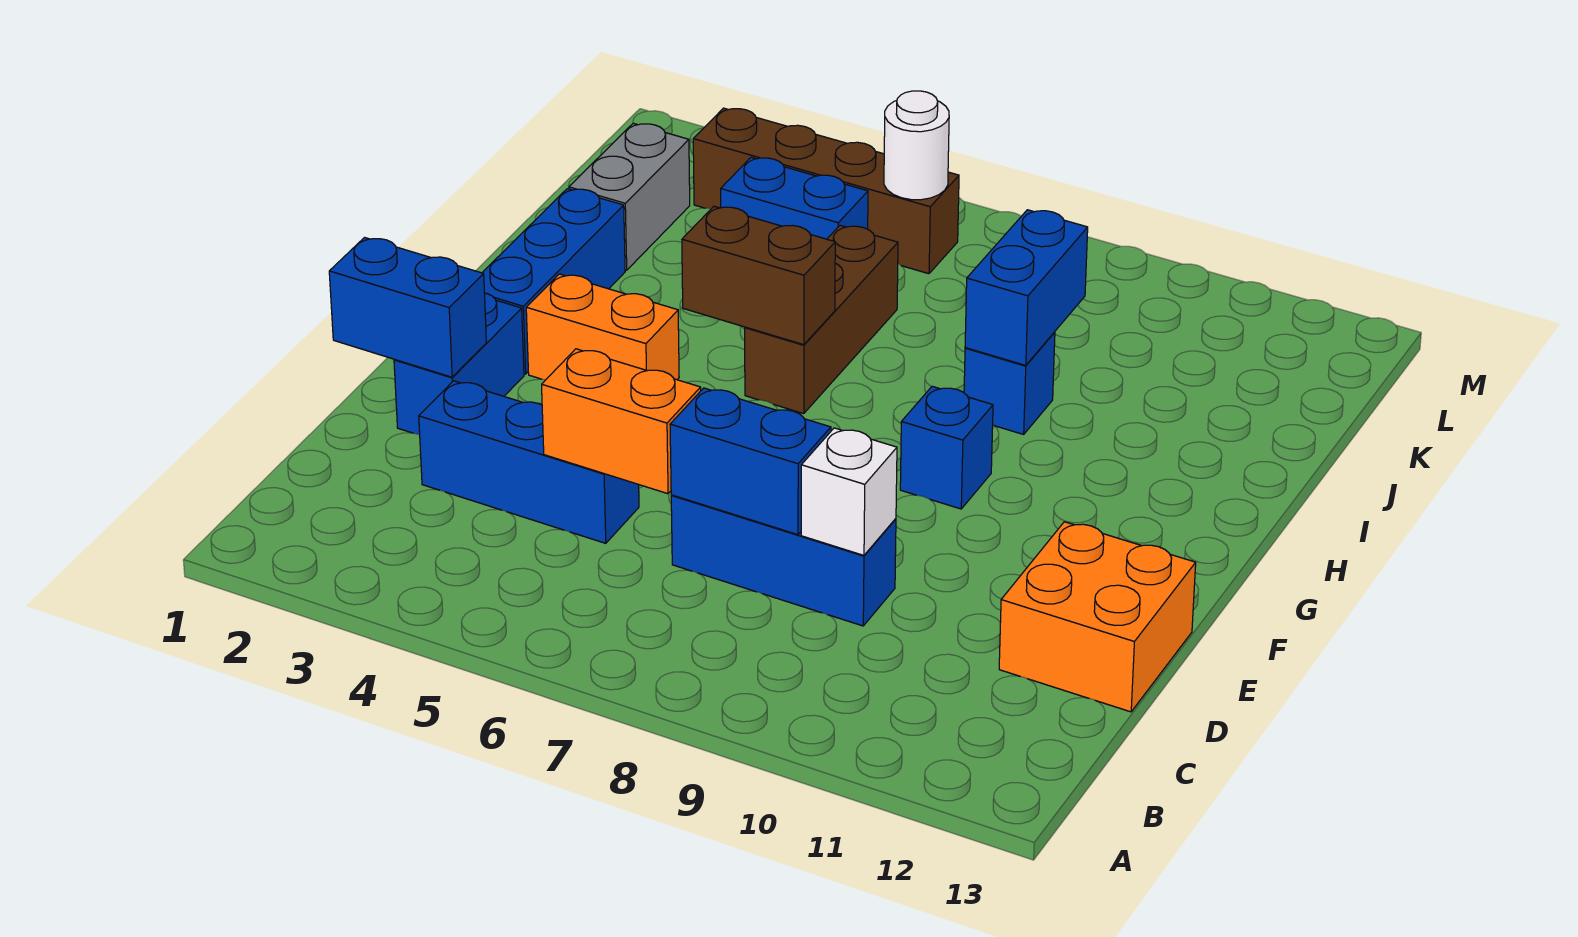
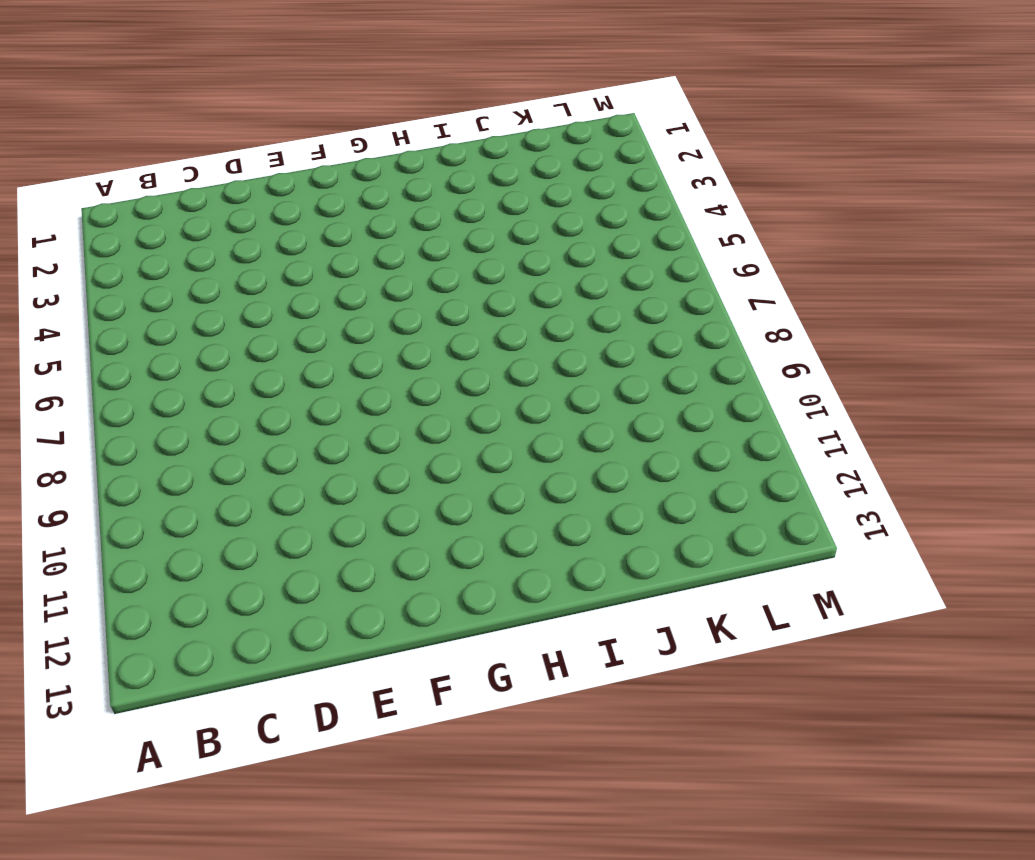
none -> blue 1x3 brick [419,381,639,543]
none -> blue 1x3 brick [671,495,896,626]
none -> orange 2x2 brick [999,522,1196,712]

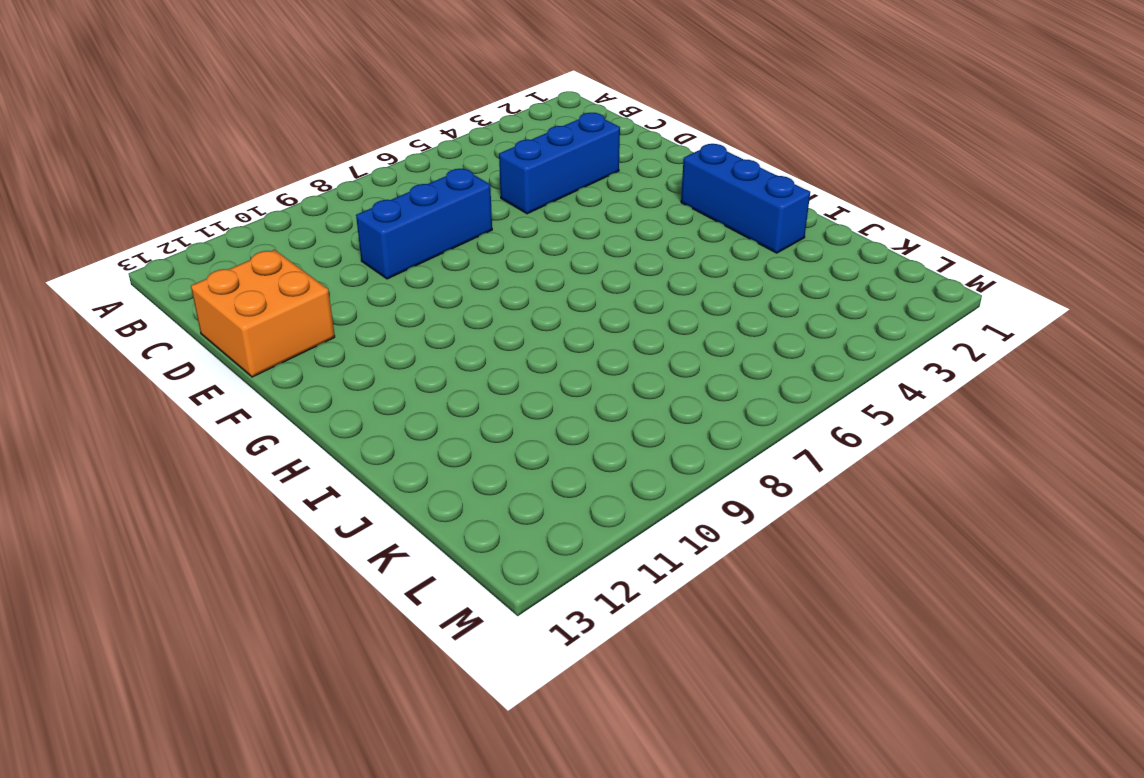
none -> blue 1x2 brick [394,293,524,435]
none -> orange 1x2 brick [526,274,679,380]
none -> blue 1x1 brick [900,386,993,509]

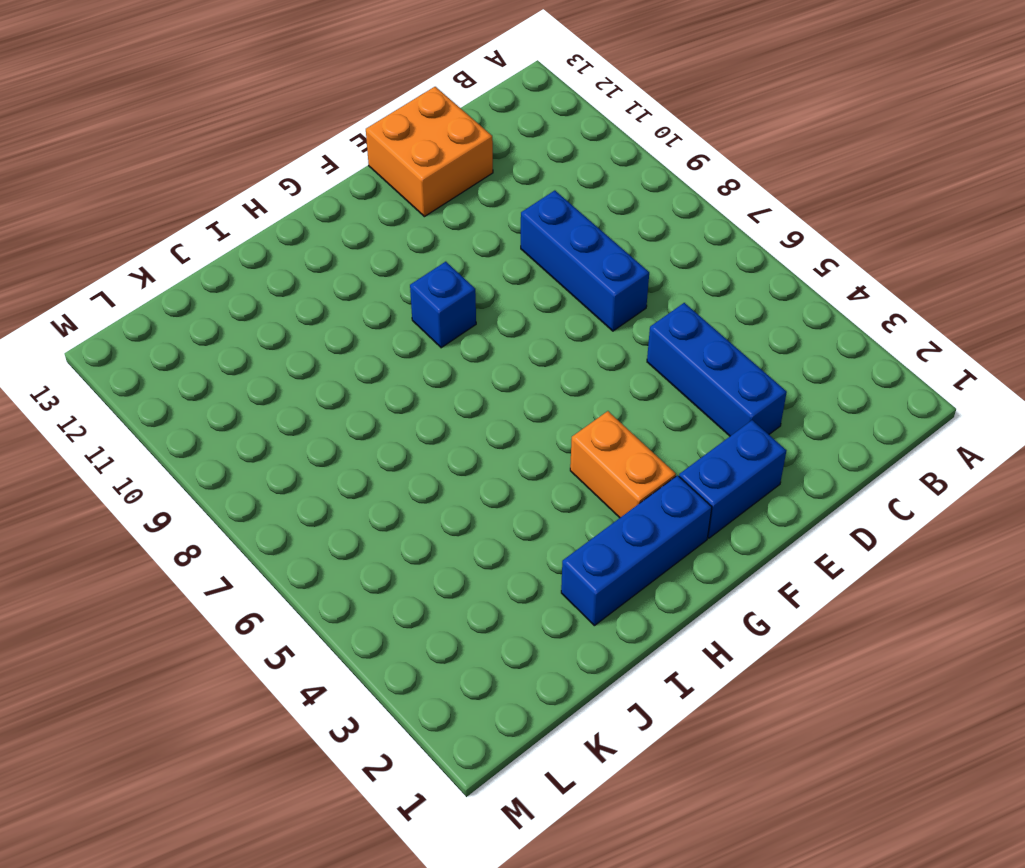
none -> brown 1x3 brick [745,225,898,414]
none -> blue 1x1 brick [964,332,1055,434]
none -> grey 1x2 brick [569,123,690,270]

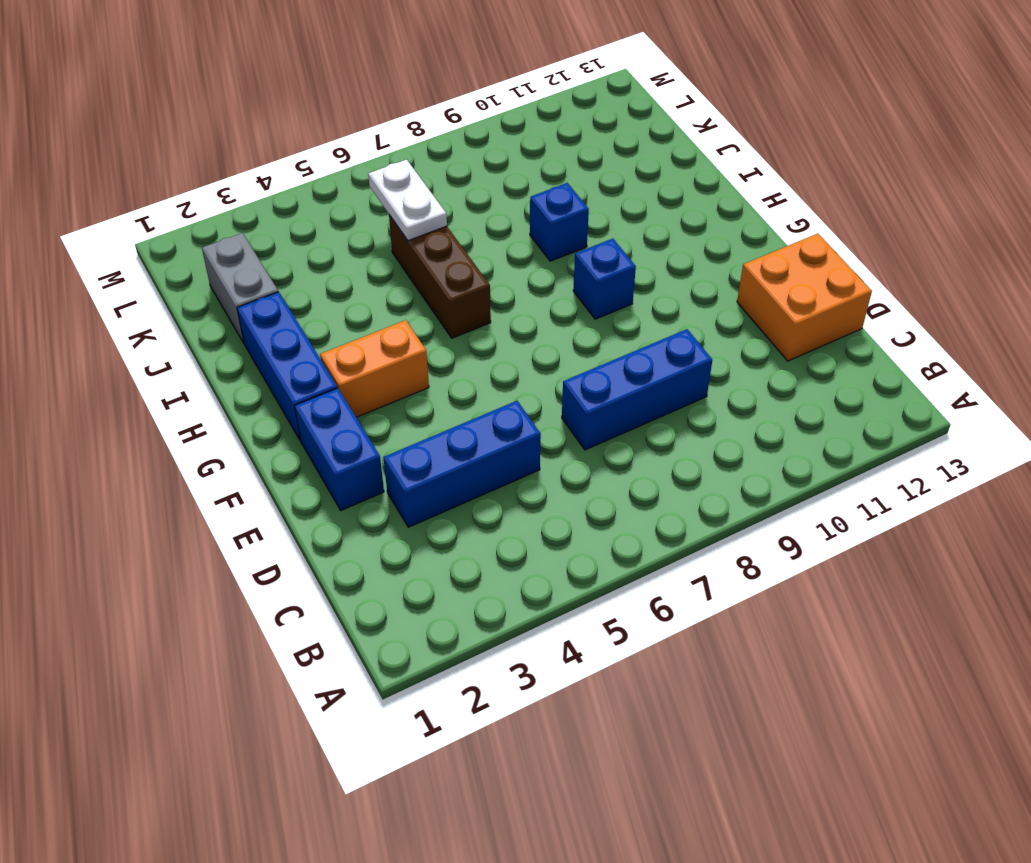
white 1x2 plate [368,159,447,241] -> none
none -> blue 1x2 brick [721,157,868,239]
none -> brown 1x4 brick [693,108,959,274]
none -> orange 1x2 brick [542,349,701,494]

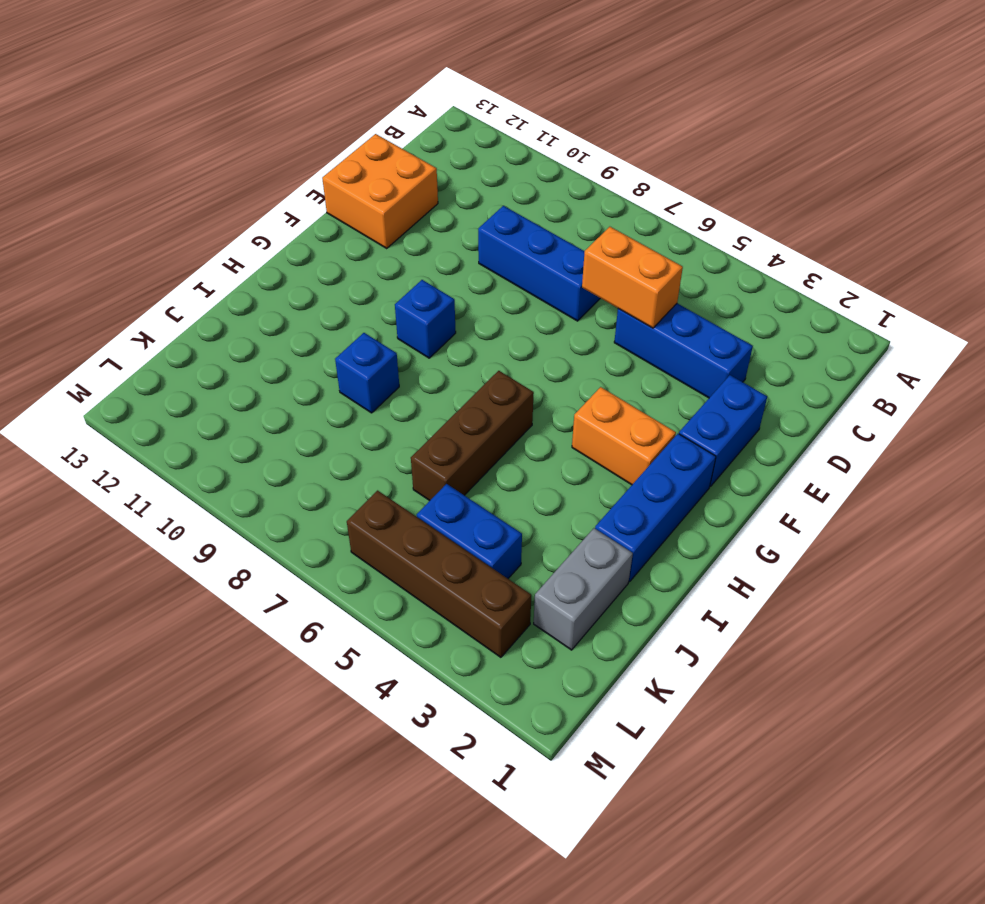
none -> blue 1x2 brick [670,388,831,535]
none -> white 1x1 brick [801,428,897,555]
none -> blue 1x2 brick [329,238,486,377]

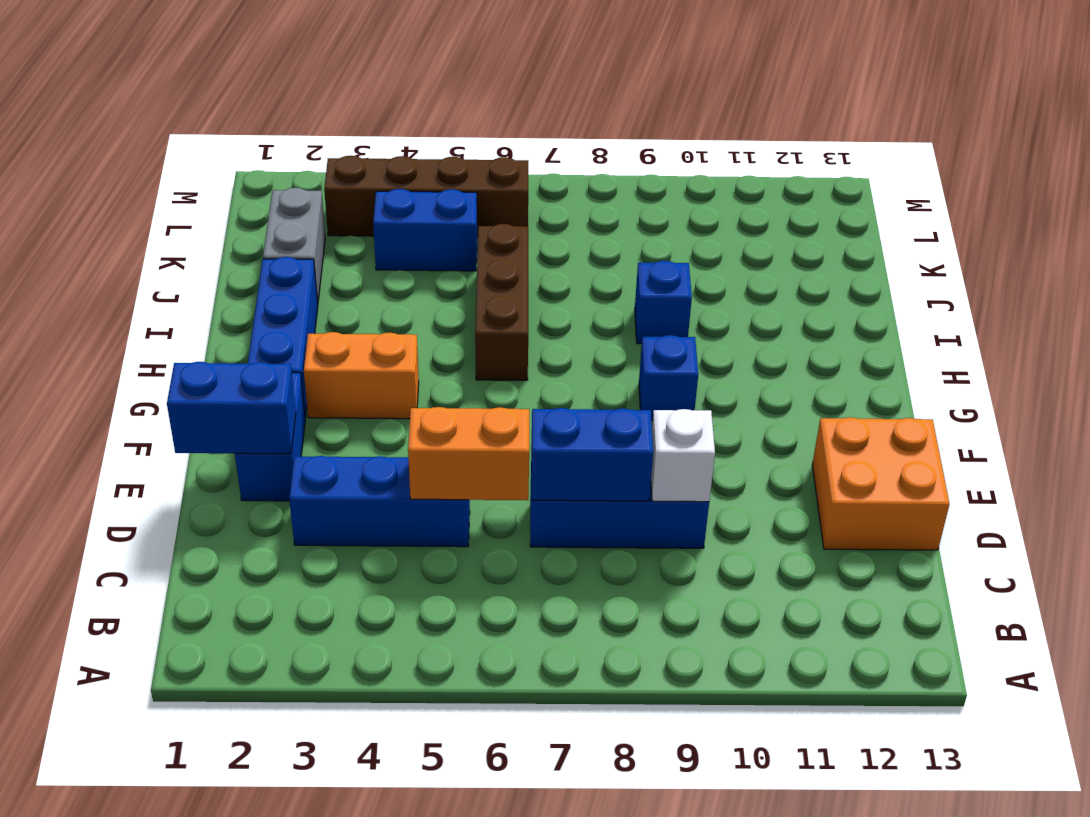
none -> brown 1x2 brick [682,206,835,345]
none -> blue 1x2 brick [965,210,1088,365]
none -> white 1x1 round brick [884,91,949,200]

